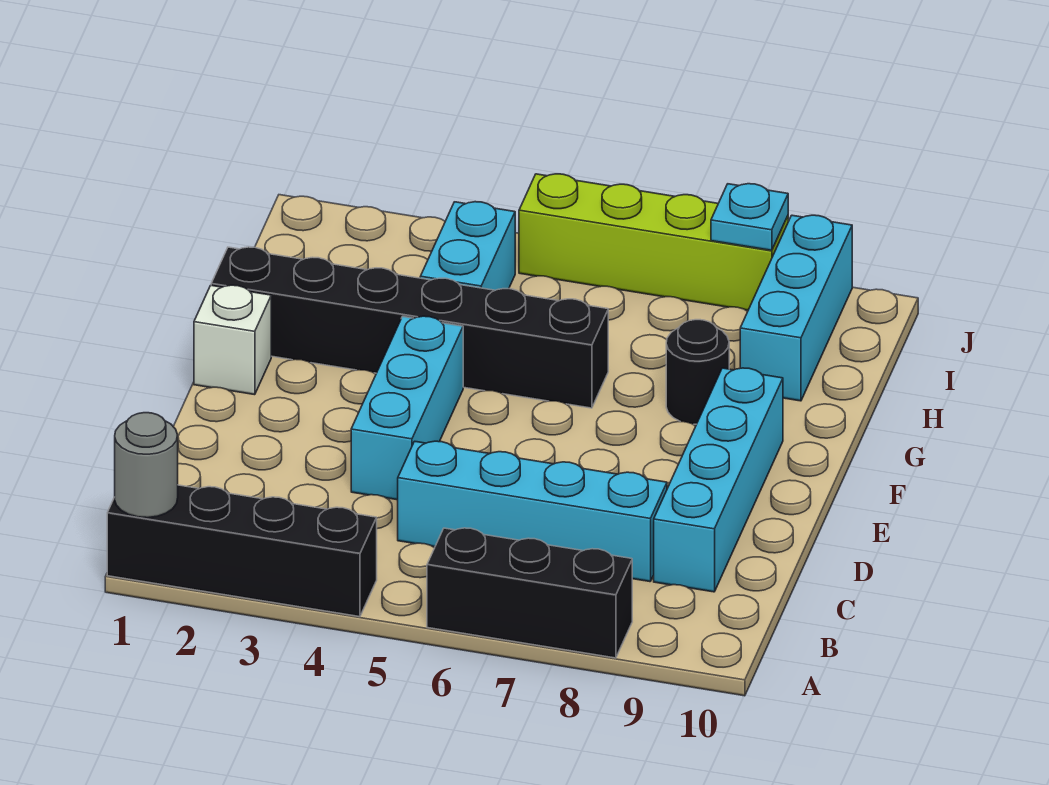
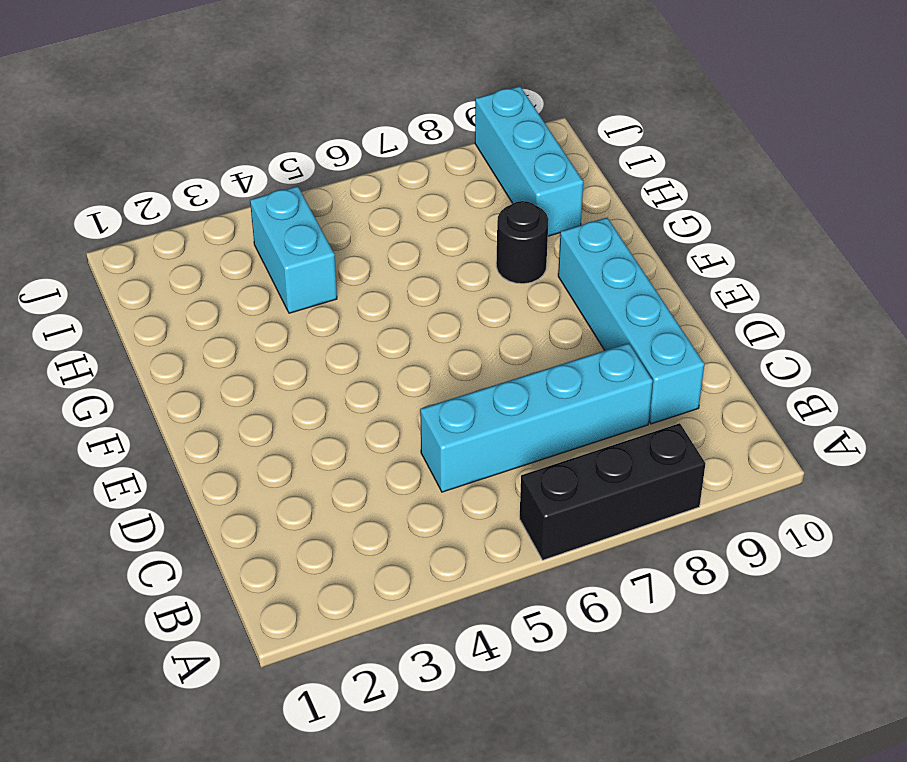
none -> black 1x4 brick [107,485,377,617]
none -> cyan 1x3 brick [351,316,463,500]
none -> white 1x1 brick [194,285,271,395]

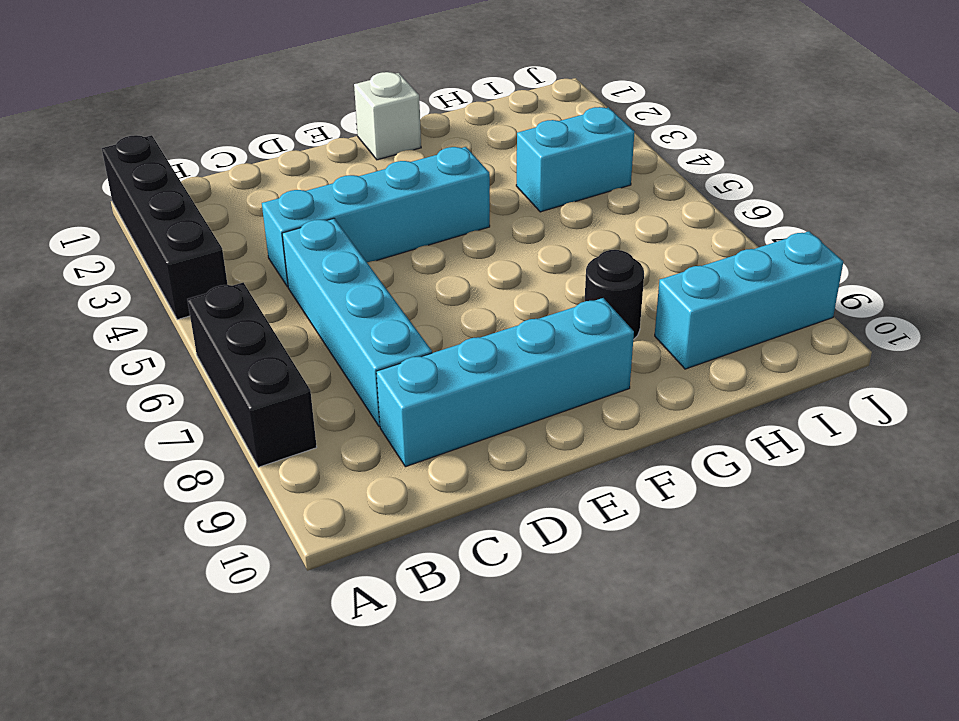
cyan 1x4 brick [262,147,490,287] -> cyan 1x3 brick [351,316,463,500]
none -> black 1x6 brick [211,247,608,408]
none -> lime 1x4 brick [519,174,788,310]
none -> grey 1x1 round brick [115,413,178,518]

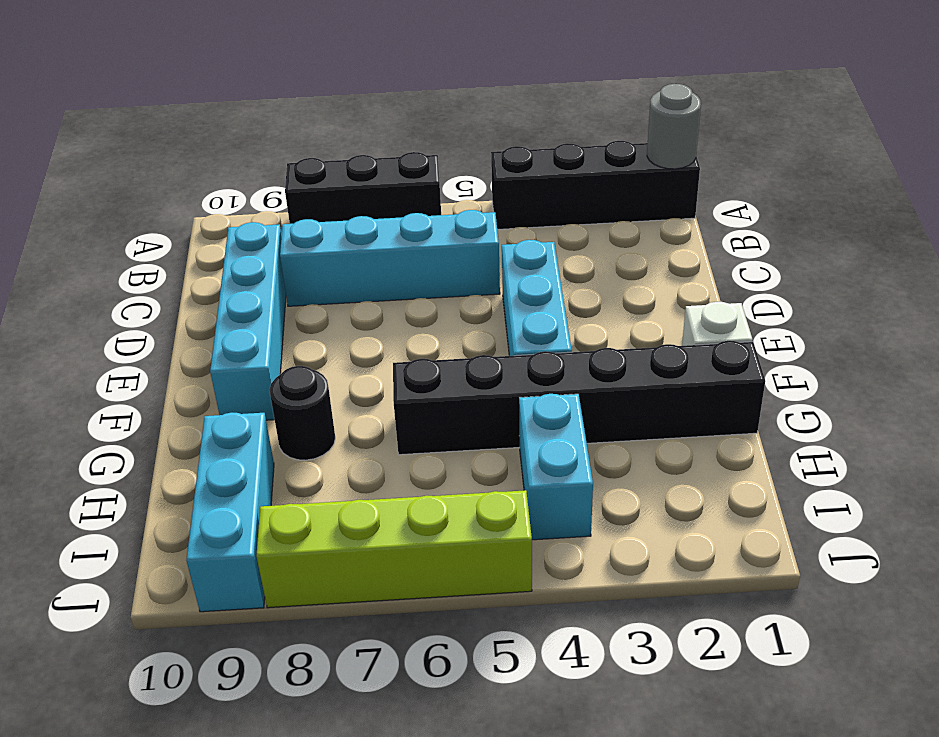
none -> cyan 1x1 plate [711,184,788,250]

